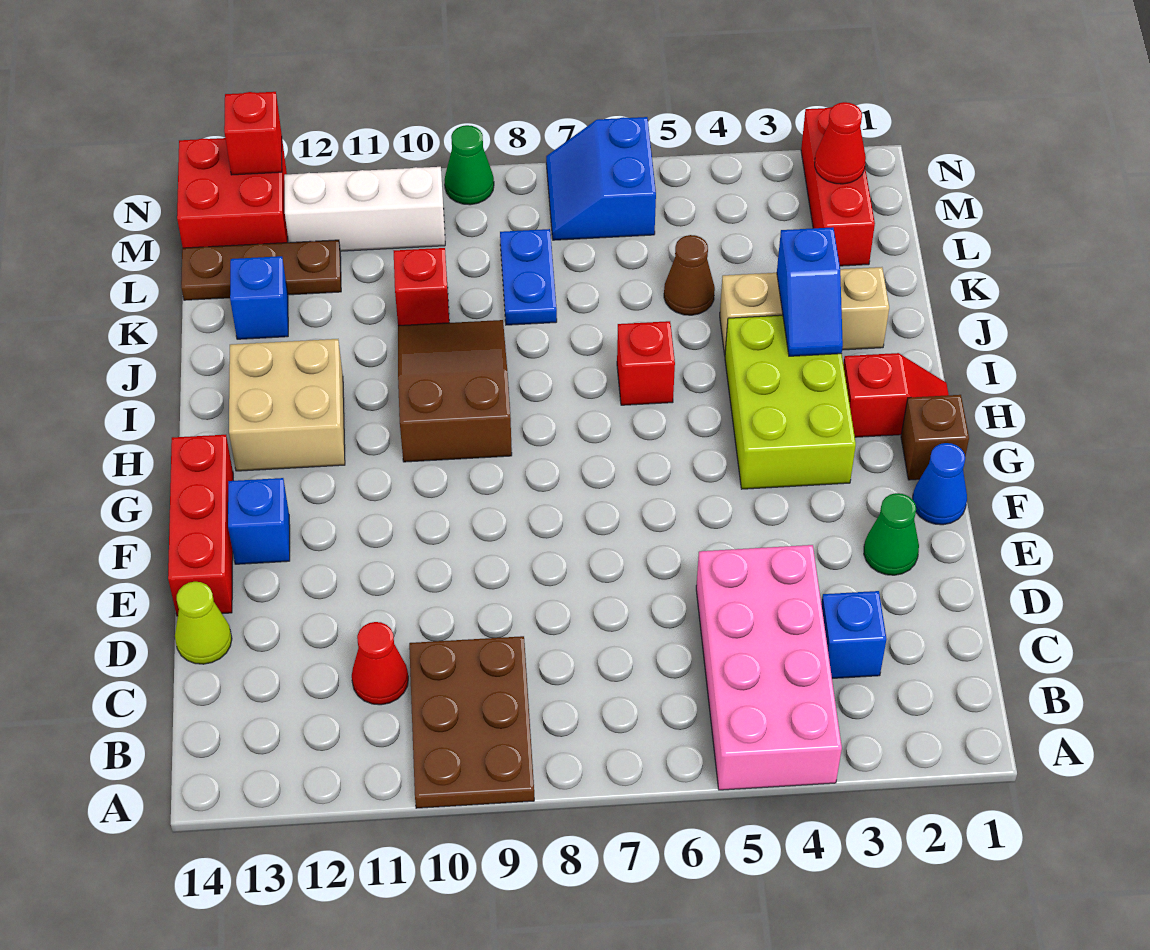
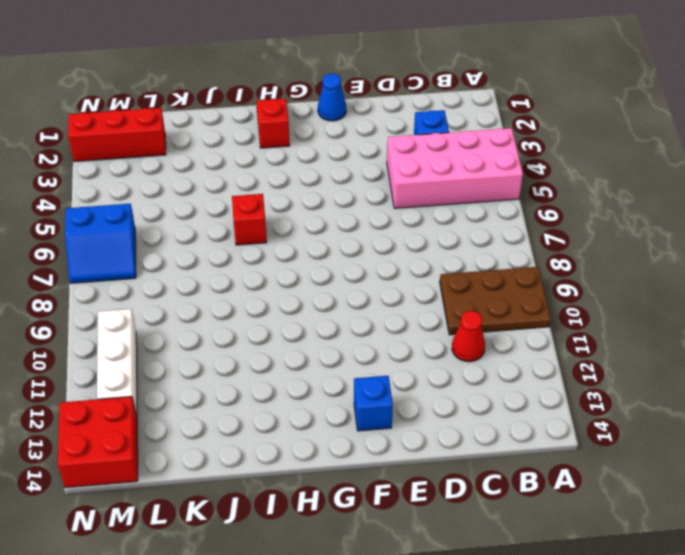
none -> lime 1x1 cone [175,582,232,664]
none -> green 1x1 cone [864,493,919,575]
none -> red 1x3 brick [168,435,233,616]

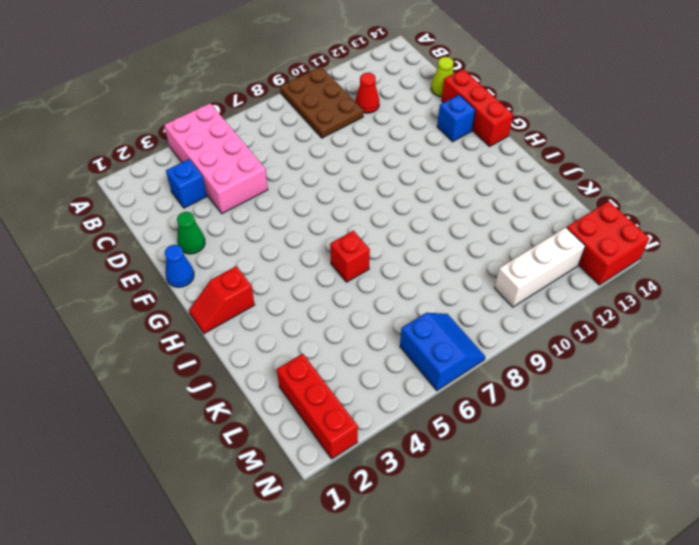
none -> brown 1x1 brick [901,395,969,480]
none -> lime 2x3 brick [725,315,856,489]
none -> brown 2x3 slope [398,320,512,462]

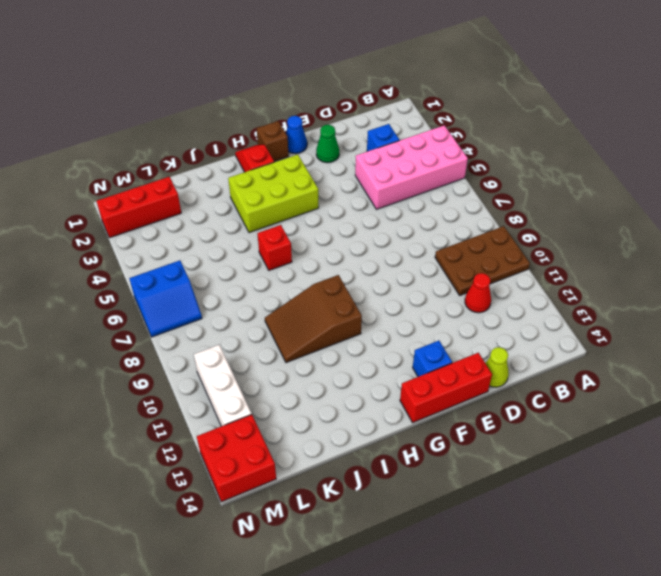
none -> tan 2x2 brick [229,339,345,471]
none -> tan 1x3 brick [720,267,889,355]
none -> brown 1x1 cone [664,235,715,315]

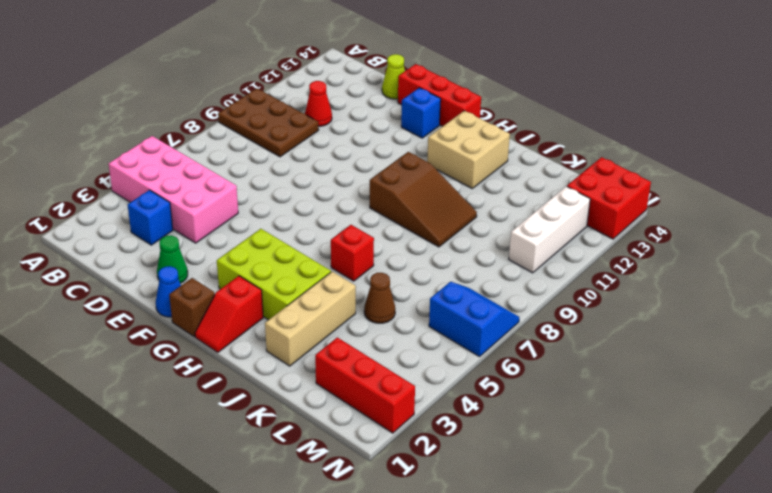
none -> blue 1x2 plate [500,229,557,325]
none -> red 1x1 brick [394,248,449,326]
none -> blue 1x1 brick [230,256,288,339]

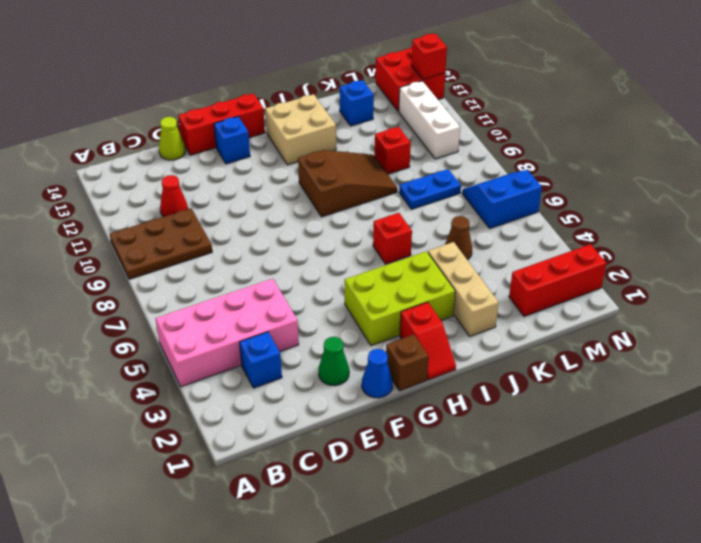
none -> brown 1x3 plate [181,240,341,300]
none -> green 1x1 cone [445,125,494,205]
none -> blue 1x2 slope [777,227,843,356]

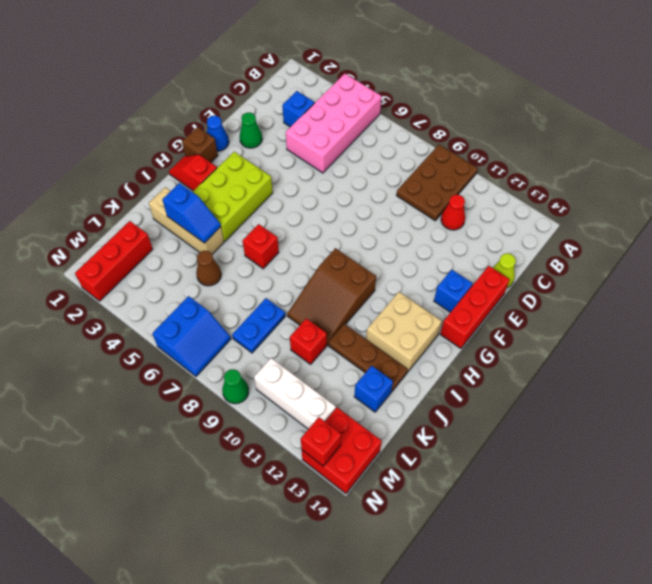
blue 1x2 slope [162,183,221,243] -> blue 1x2 slope turned to [777,227,843,356]
brown 1x3 plate [328,324,408,392] -> brown 1x3 plate moved to [181,240,341,300]
none -> red 1x1 cone [815,102,866,184]

